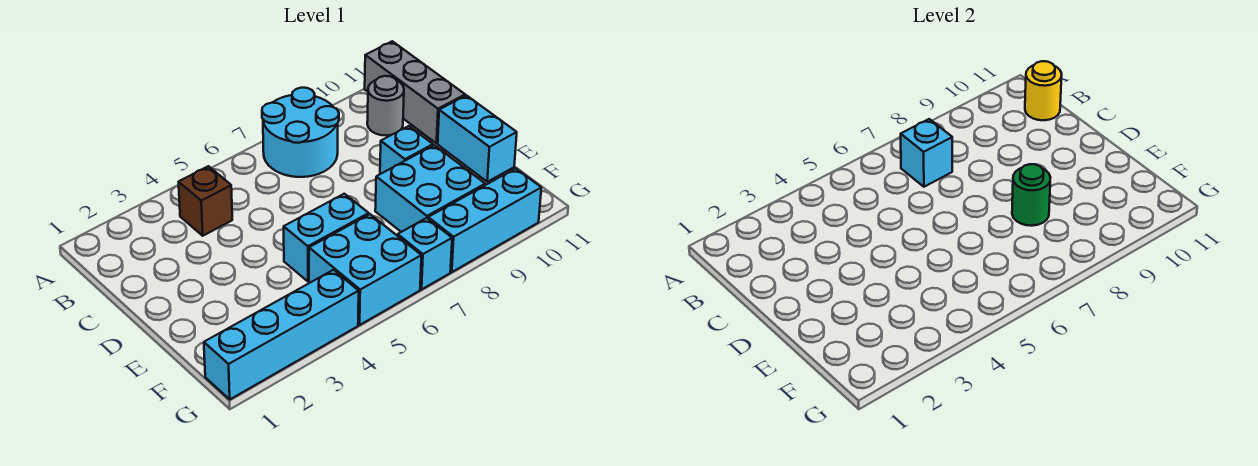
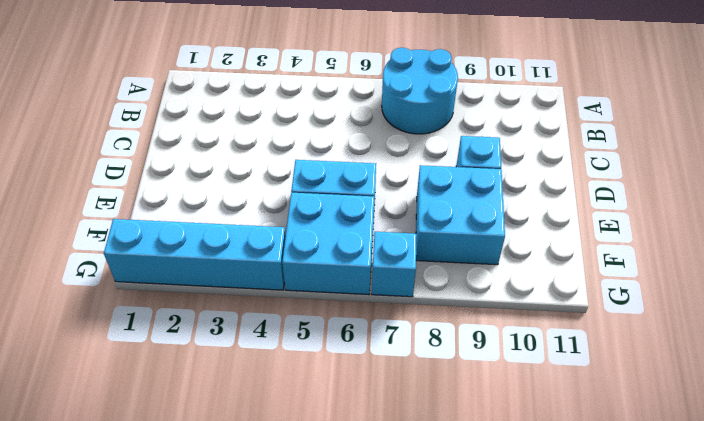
none -> grey 1x3 brick [365,41,465,143]
none -> brown 1x1 brick [179,166,232,236]
none -> grey 1x1 round brick [367,76,404,136]

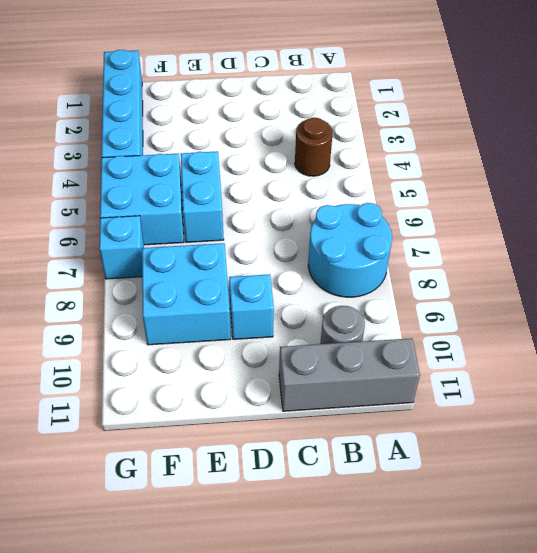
brown 1x1 round brick [295,118,333,176] -> brown 1x1 brick [179,166,232,236]
none -> cyan 1x2 brick [438,95,517,182]
none -> cyan 1x3 brick [428,168,541,272]
none -> cyan 1x1 brick [901,119,952,187]

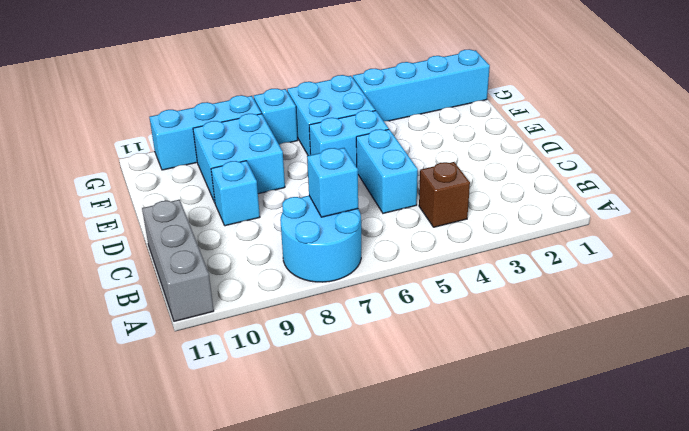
cyan 1x2 brick [356,129,418,213] -> cyan 1x2 brick moved to [438,95,517,182]
none -> grey 1x1 round brick [367,76,404,136]
none -> yellow 1x1 round brick [1025,61,1062,120]
none -> green 1x1 round brick [1012,164,1050,226]

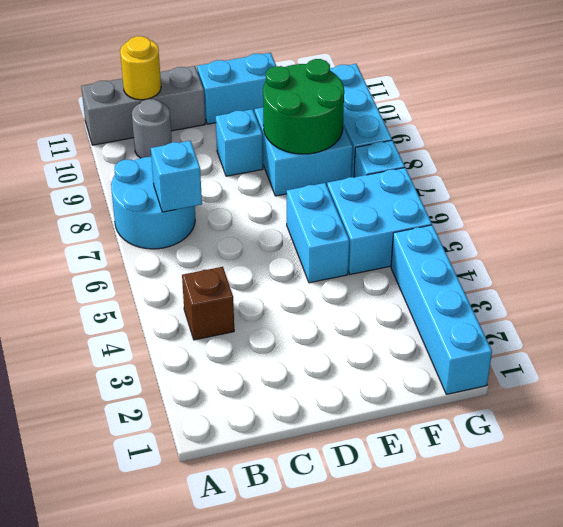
green 2x2 round brick [263,59,344,154] -> green 1x1 round brick [1012,164,1050,226]

